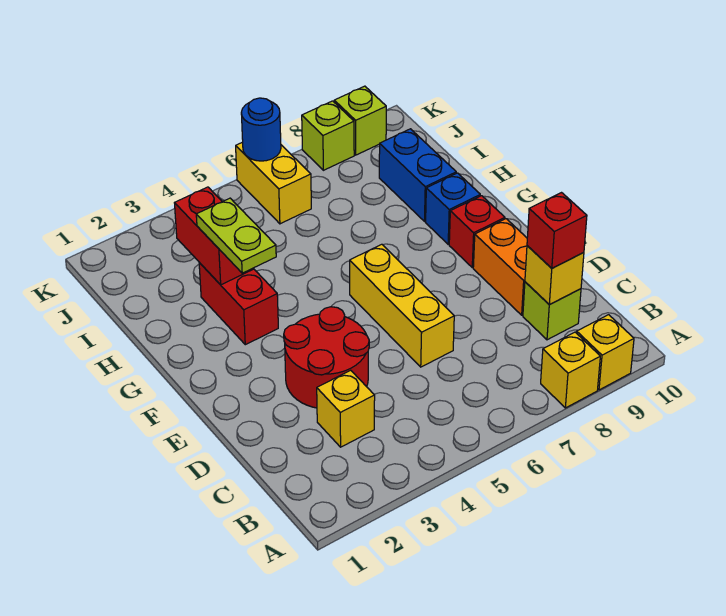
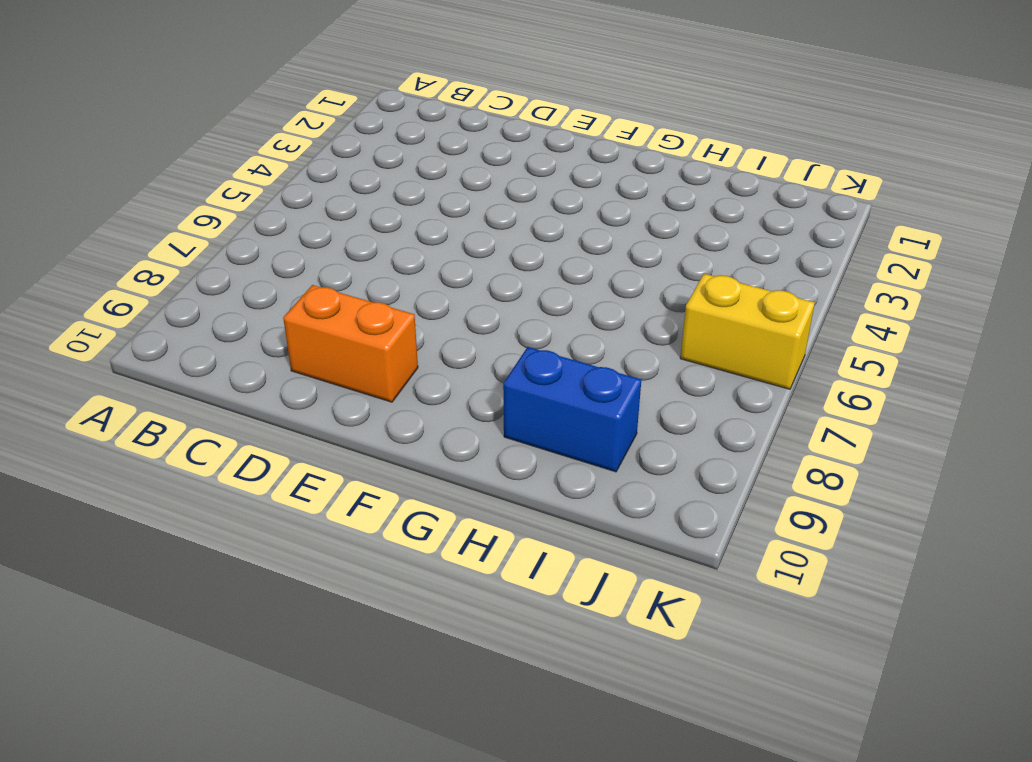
none -> yellow 1x1 brick [541,332,600,408]
none -> yellow 1x1 brick [577,315,634,390]
none -> yellow 1x1 brick [317,370,375,447]

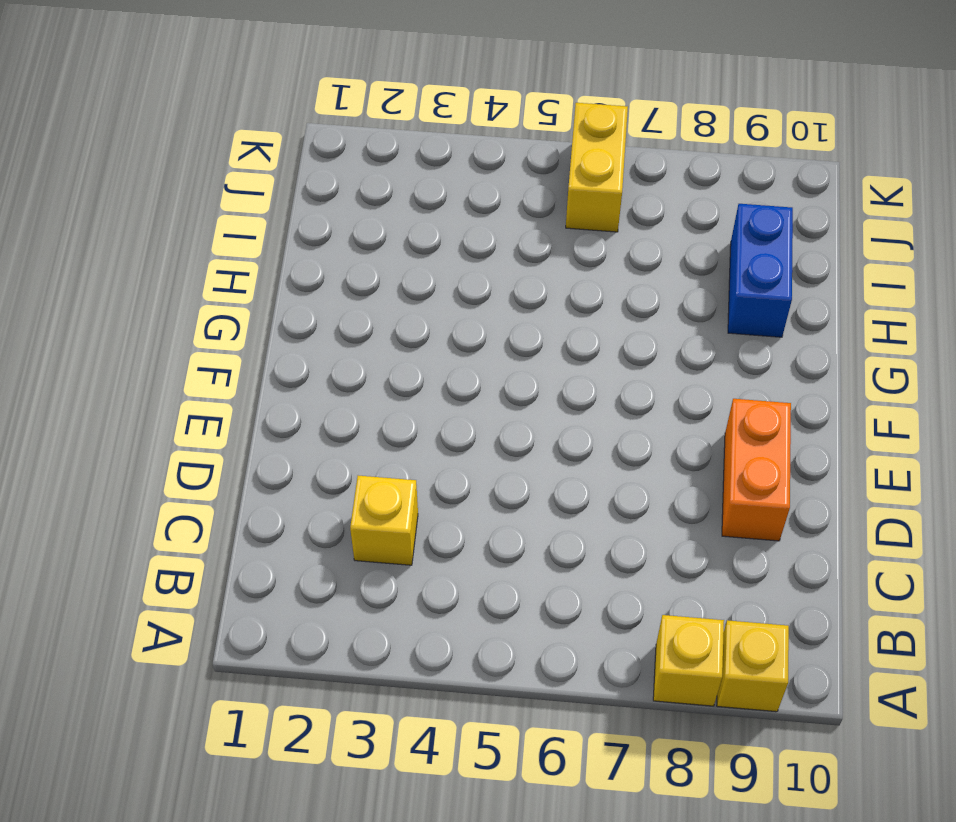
none -> lime 1x1 brick [523,282,581,340]
none -> red 2x2 round brick [284,307,369,408]
none -> yellow 1x3 brick [350,244,454,367]

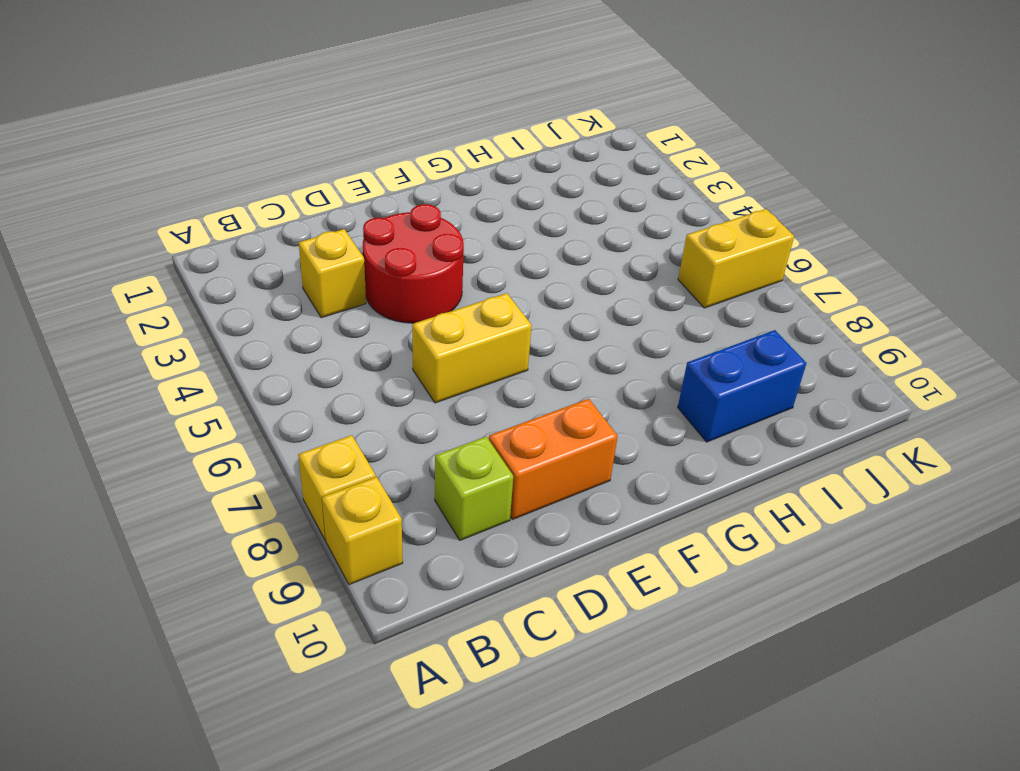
yellow 1x2 brick [412,293,532,403] -> yellow 1x3 brick [350,244,454,367]
none -> red 1x1 brick [449,196,505,268]
none -> red 1x2 brick [199,263,278,345]
none -> blue 1x1 brick [426,173,480,244]

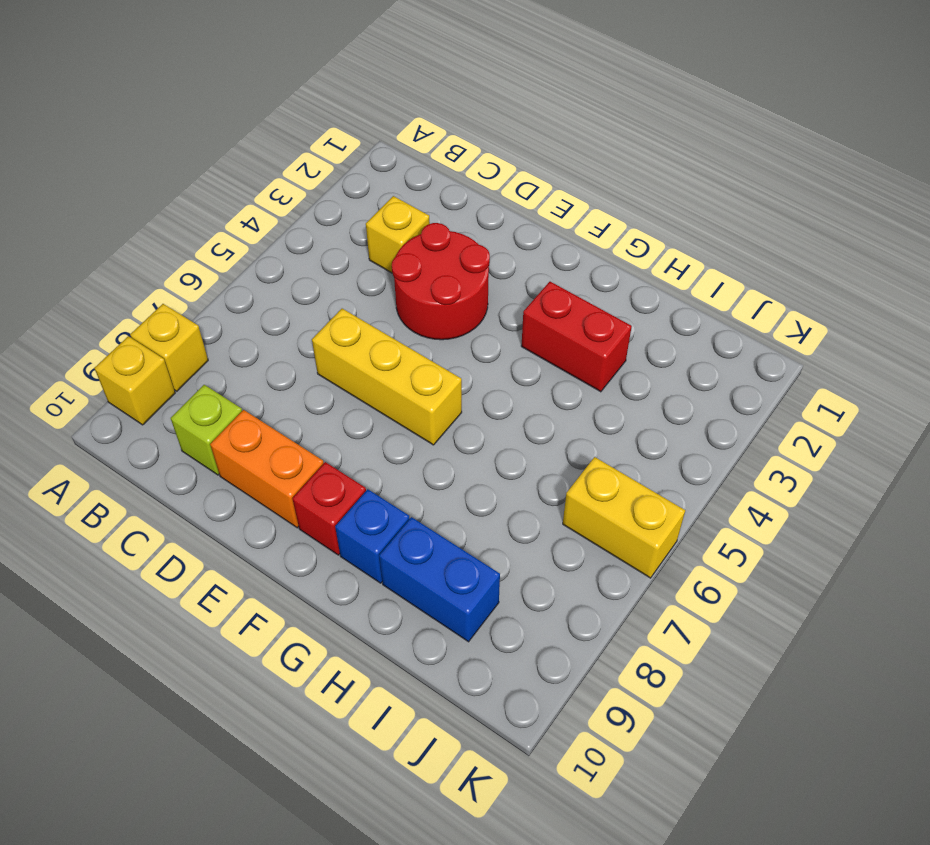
none -> lime 1x1 brick [302,101,354,170]
none -> lime 1x1 brick [334,86,386,155]
none -> yellow 1x1 brick [525,246,584,305]

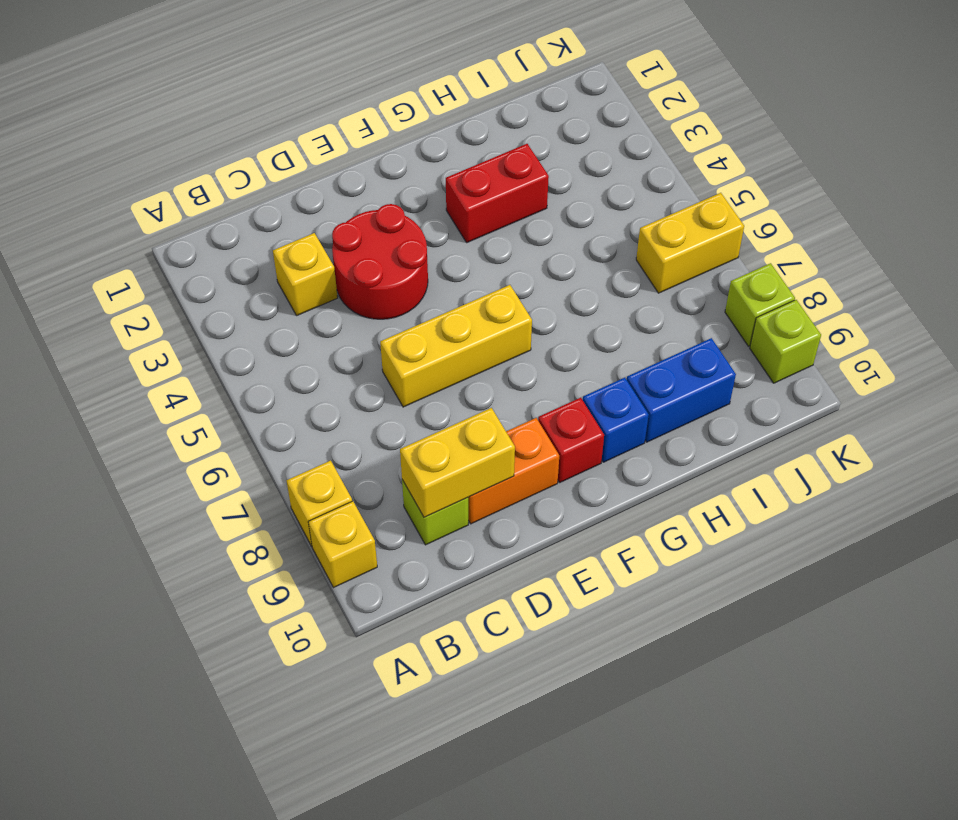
yellow 1x2 brick [400,408,515,517] -> yellow 1x1 brick [525,246,584,305]
none -> red 1x2 brick [175,187,254,285]
none -> blue 1x1 round brick [241,98,281,161]
none -> red 1x1 brick [527,193,587,268]

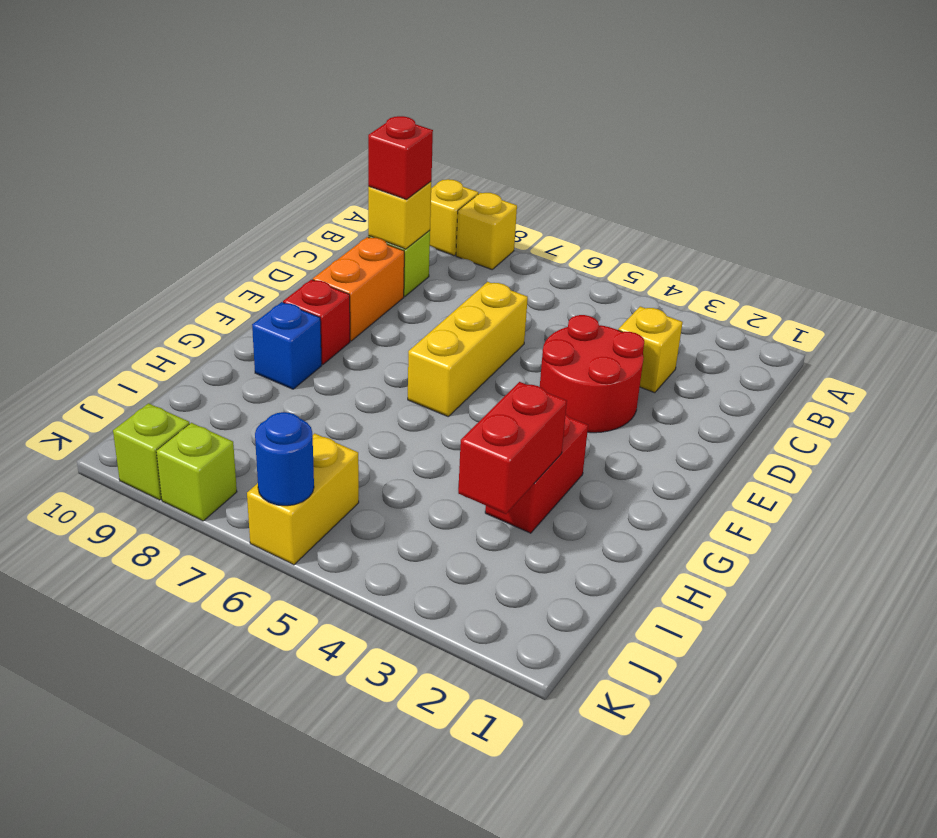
none -> blue 1x2 brick [379,129,456,222]
none -> lime 1x2 plate [196,198,276,273]

